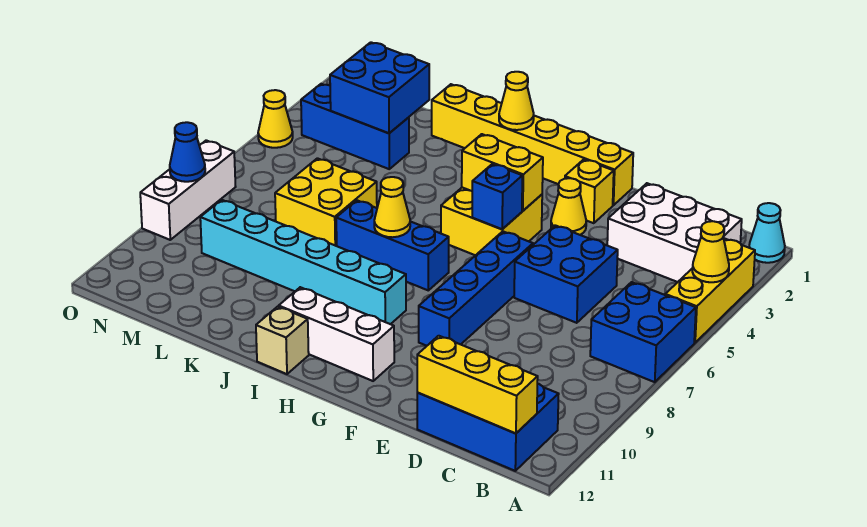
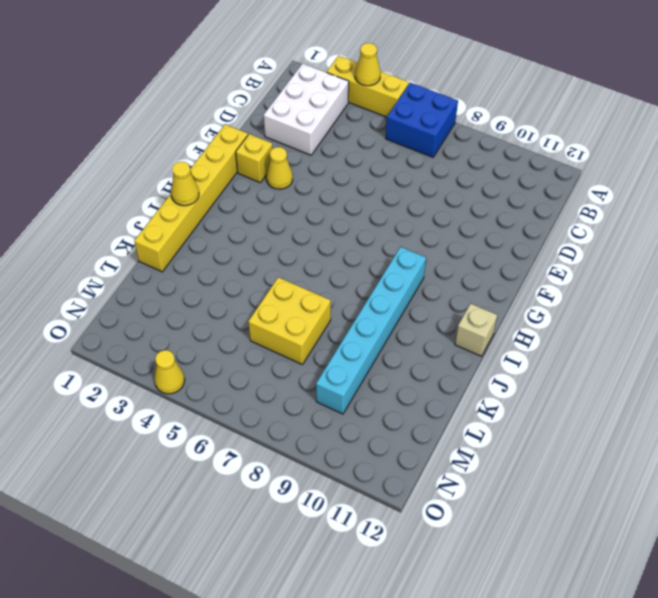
none -> cyan 1x1 cone [749,203,785,263]
none -> blue 2x3 brick [417,384,559,471]
none -> blue 2x2 brick [514,225,618,323]

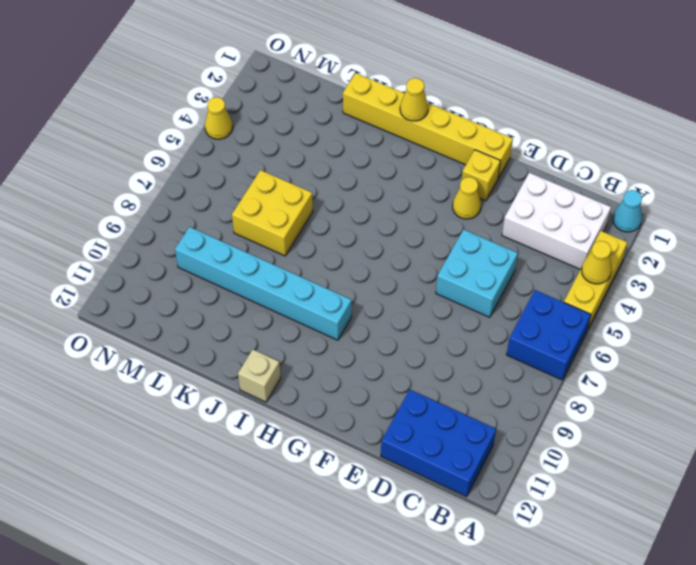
cyan 2x2 brick [436,230,518,317] -> blue 2x2 brick [514,225,618,323]
none -> blue 1x4 brick [419,231,533,346]
none -> yellow 2x2 brick [441,188,542,255]
none -> white 1x3 brick [279,287,394,381]

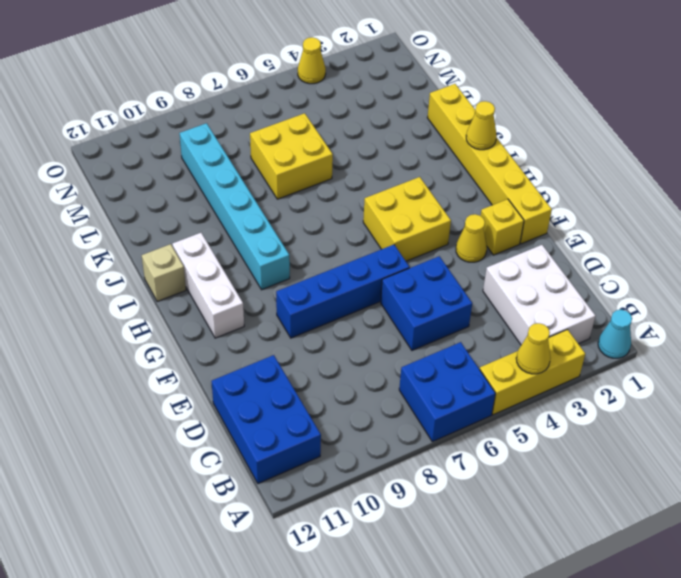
none -> blue 1x3 brick [336,200,449,290]
none -> blue 1x3 brick [301,84,409,169]
none -> white 1x3 brick [140,140,236,240]

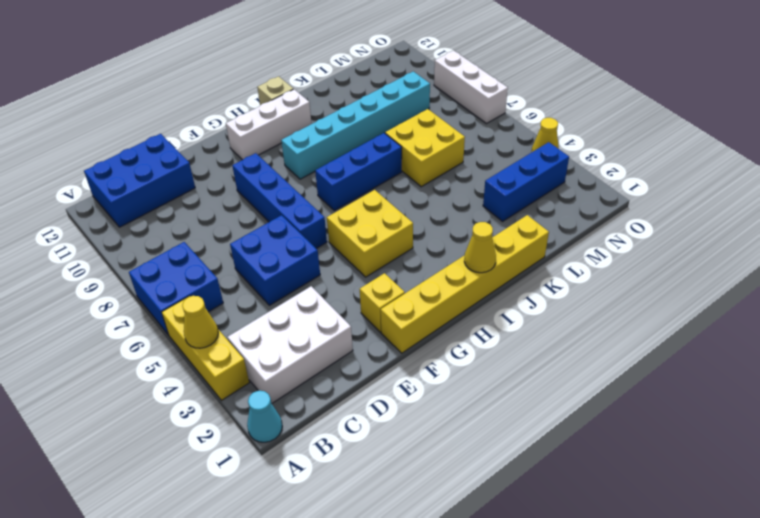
none -> yellow 1x1 cone [551,178,586,235]
none -> yellow 1x3 brick [417,336,538,433]
none -> yellow 1x2 brick [462,134,543,211]

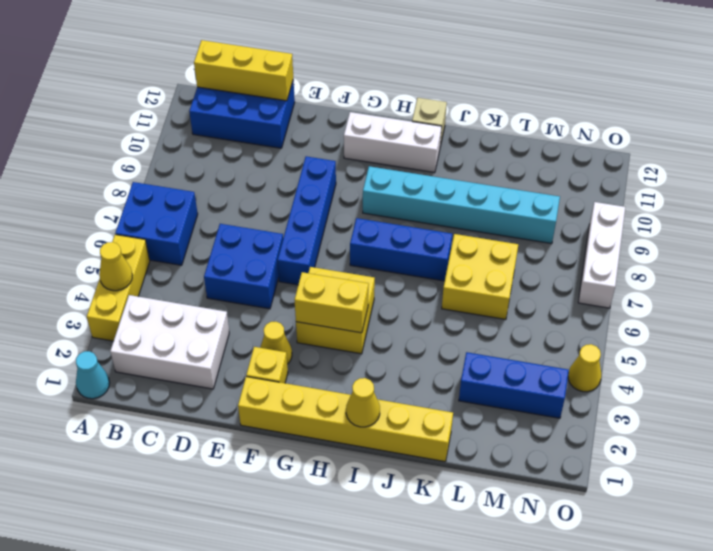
none -> blue 1x1 brick [472,164,522,229]
none -> yellow 1x1 cone [374,177,410,237]
none -> blue 2x2 brick [330,42,429,133]

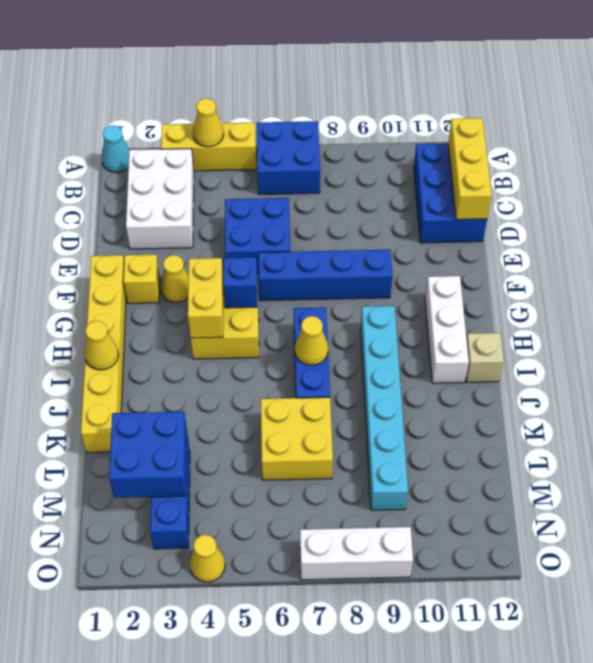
none -> blue 1x1 cone [170,122,205,182]

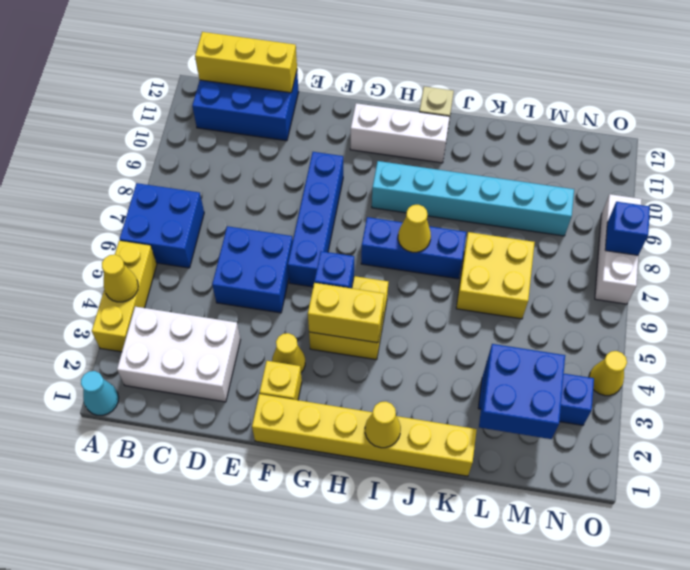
blue 1x1 brick [605,202,650,255] -> blue 1x1 cone [170,122,205,182]

